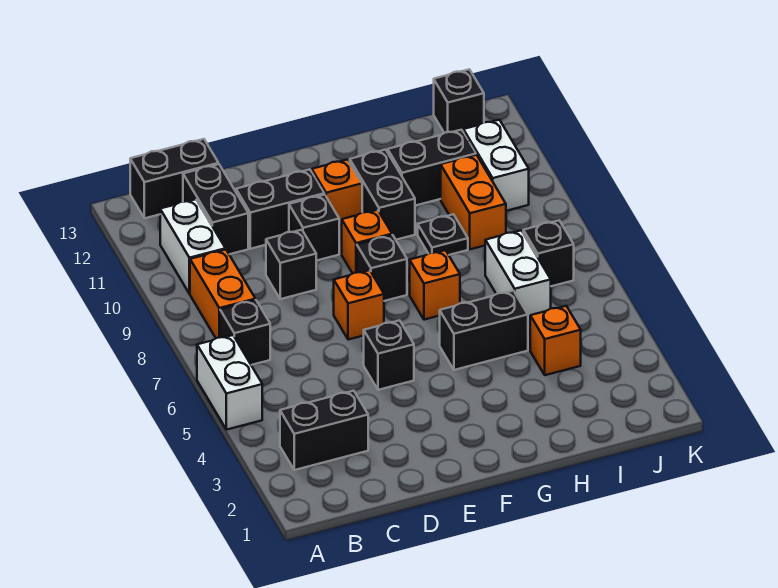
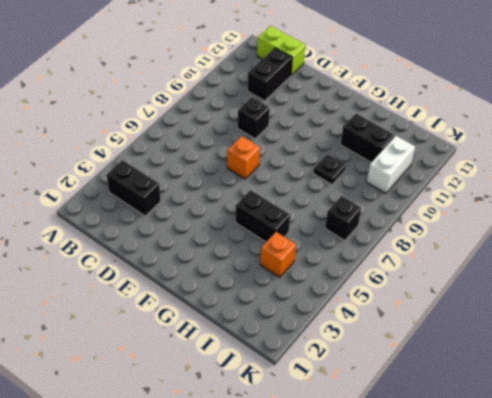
lime 1x2 brick [257,26,305,75] -> black 1x2 brick [130,139,218,218]
none -> white 1x2 brick [197,335,262,430]
none -> black 1x1 brick [220,300,270,365]
none -> orange 1x2 brick [190,250,255,338]

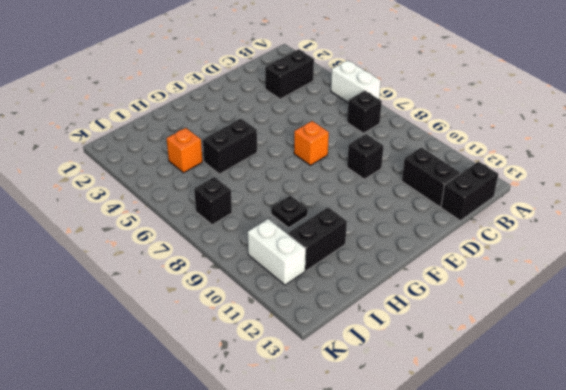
none -> orange 1x2 brick [190,250,255,338]
none -> white 1x2 brick [160,199,225,294]
none -> black 1x2 brick [236,169,324,249]

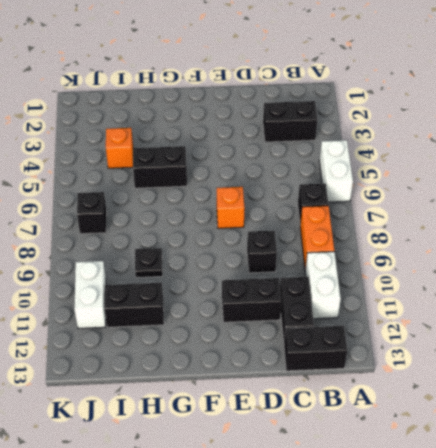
none -> black 1x1 brick [364,320,414,390]
none -> black 1x1 brick [289,195,339,261]
none -> black 1x1 brick [357,235,407,301]

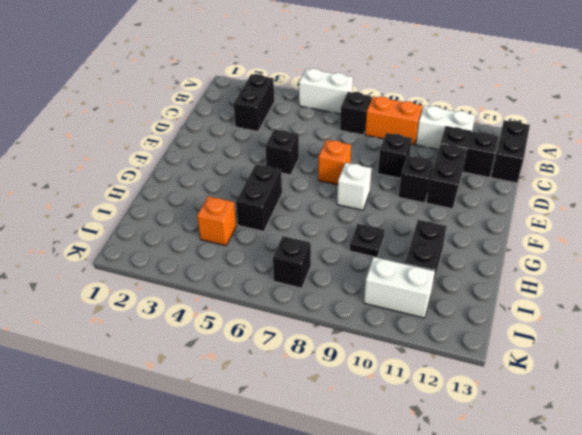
white 1x1 brick [337,163,372,210] -> black 1x1 brick [357,235,407,301]
none -> orange 1x1 brick [342,210,392,273]
none -> orange 1x1 brick [312,160,362,226]
none -> orange 1x1 brick [410,250,460,320]

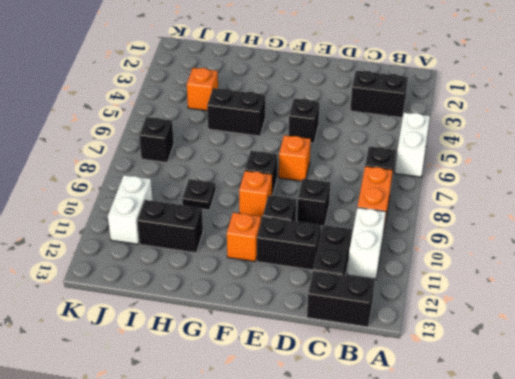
none -> orange 1x1 brick [410,250,460,320]
none -> black 1x2 brick [350,150,415,240]
none -> white 1x2 brick [485,230,551,321]

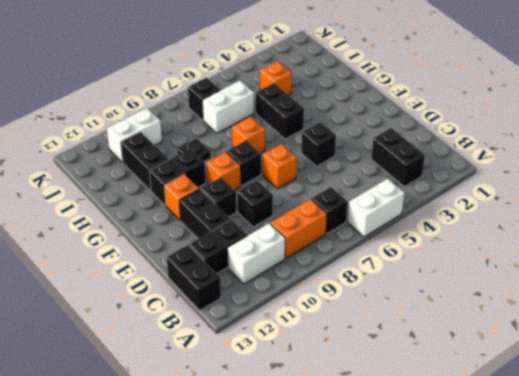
none -> orange 1x2 brick [441,155,506,249]
none -> black 1x1 brick [434,69,484,133]

